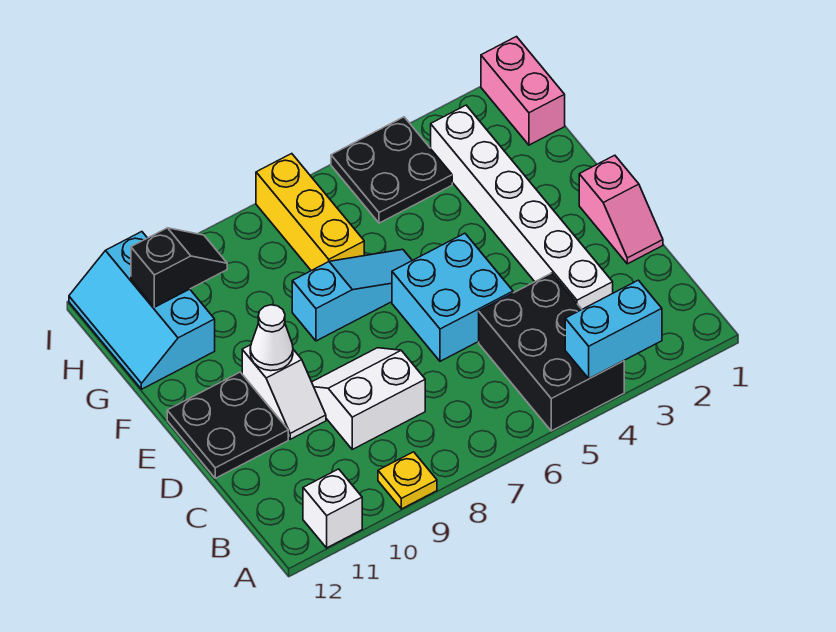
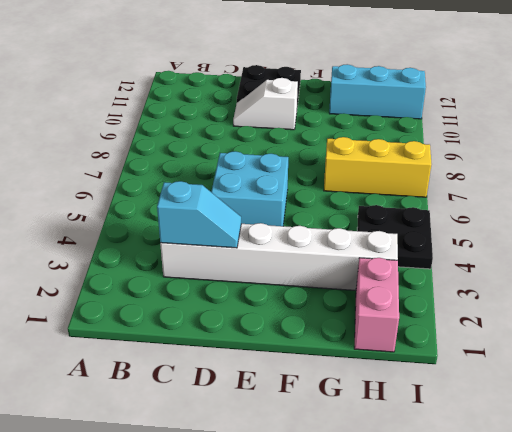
cyan 1x2 slope [157,181,241,248] -> none
pink 1x2 brick [354,258,399,352] -> pink 1x2 brick turned to [481,37,565,145]
none -> black 2x3 brick [479,273,624,431]
none -> yellow 1x1 plate [378,452,437,509]
none -> white 1x1 brick [303,469,362,548]

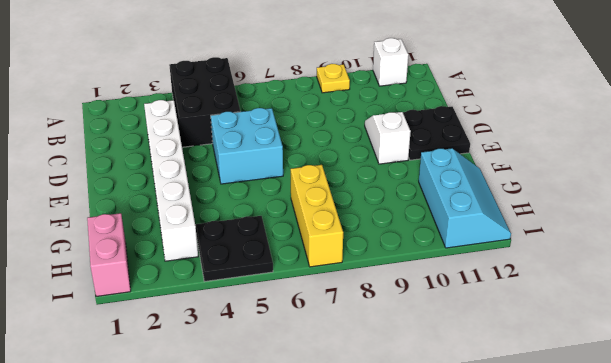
none -> white 2x2 slope [312,348,425,449]
none -> pink 1x2 slope [579,155,663,264]
none -> cyan 1x3 slope [292,249,412,341]

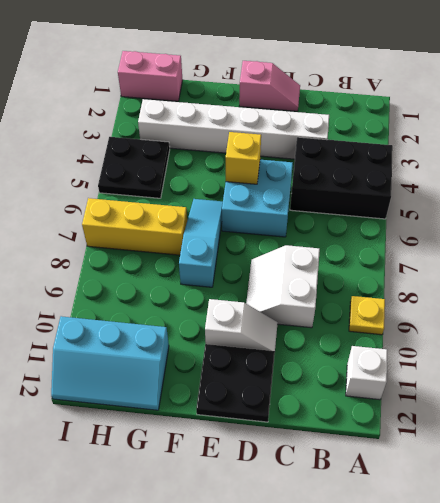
yellow 1x1 brick [226,132,261,184] -> none
none -> cyan 1x2 brick [565,280,662,379]
none -> white 1x1 cone [250,305,293,371]
none -> black 1x2 slope [131,228,227,307]

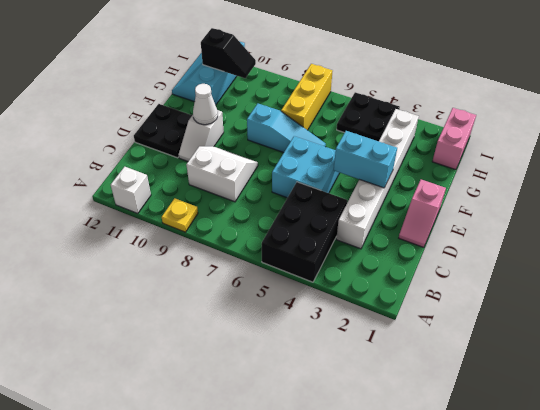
cyan 1x2 brick [334,131,397,188] -> cyan 1x2 brick moved to [565,280,662,379]

